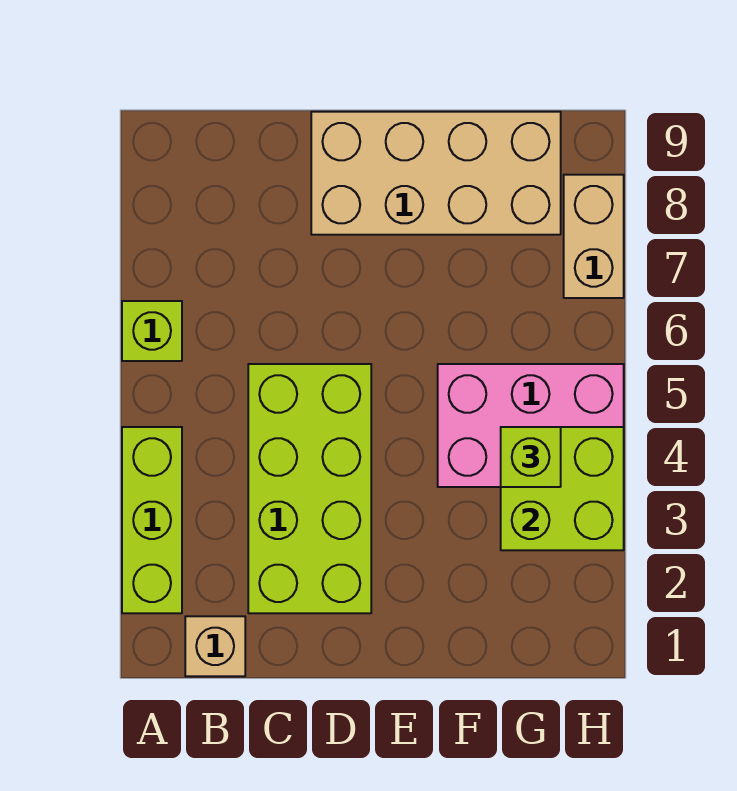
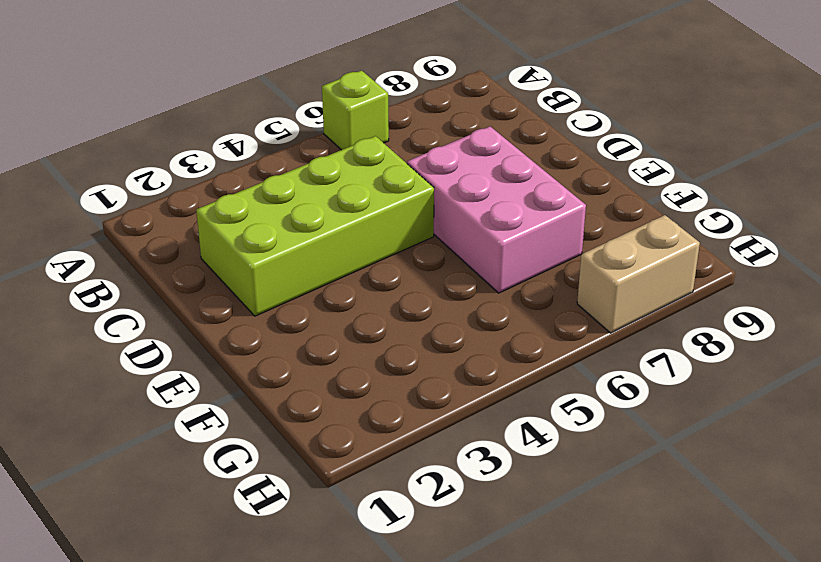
pink 2x3 brick [407,127,586,293] -> pink 2x3 brick moved to [438,364,624,487]
none -> lime 1x3 brick [122,427,182,613]
none -> tan 1x1 brick [185,616,245,676]

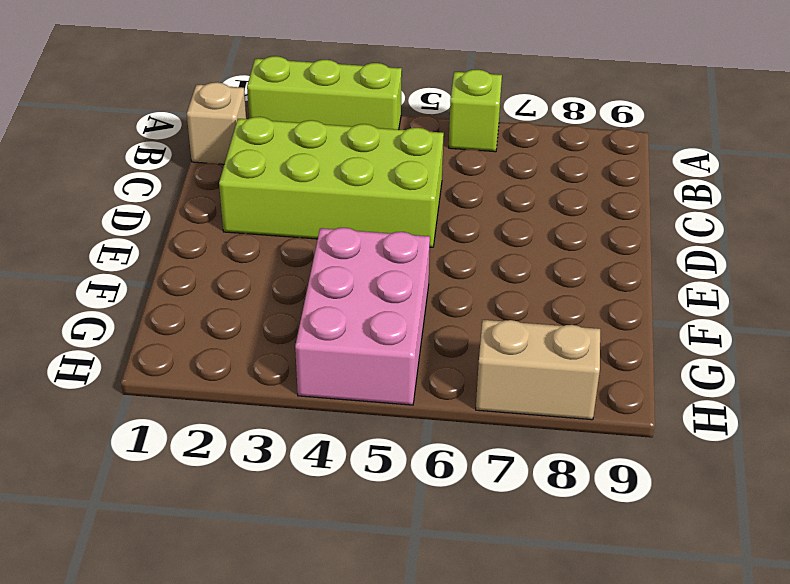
none -> tan 2x4 brick [311,112,561,235]
none -> lime 2x2 brick [501,427,624,550]

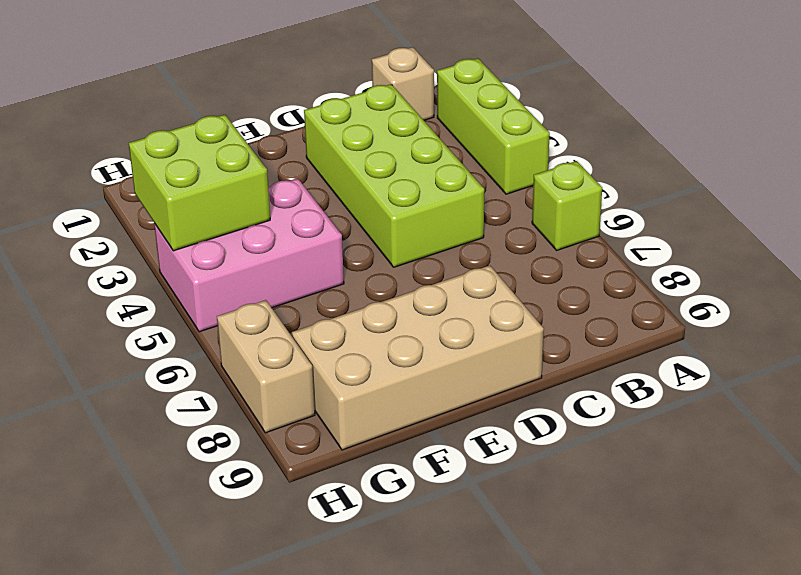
none -> lime 1x1 brick [501,427,561,487]

